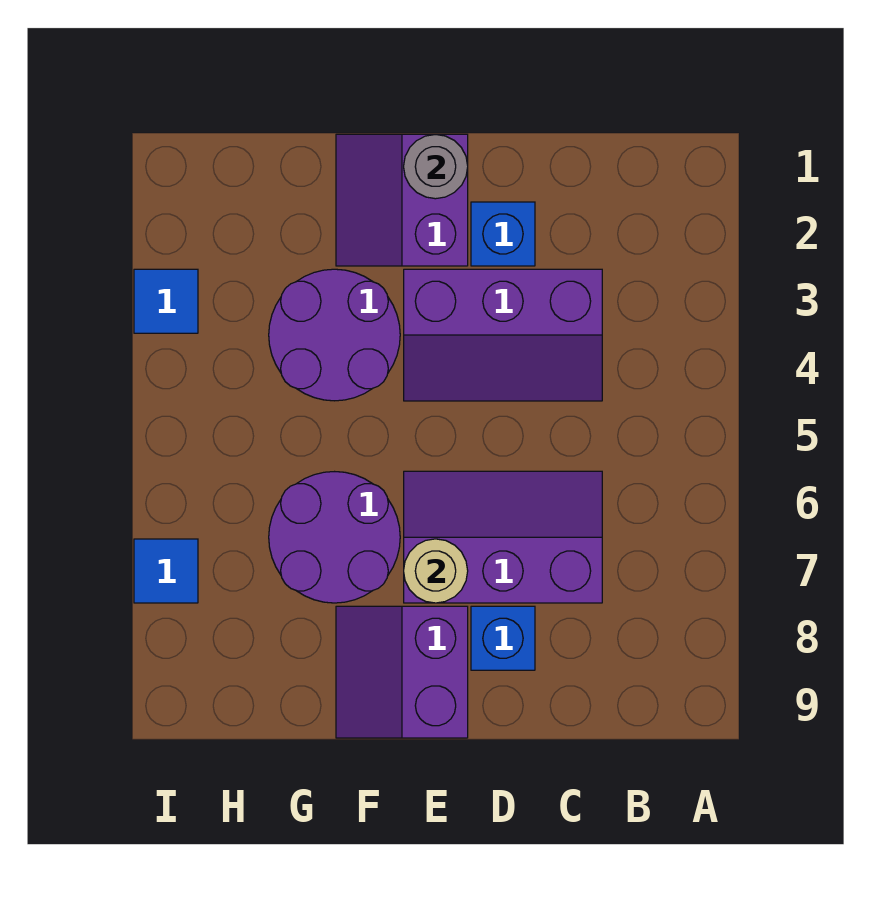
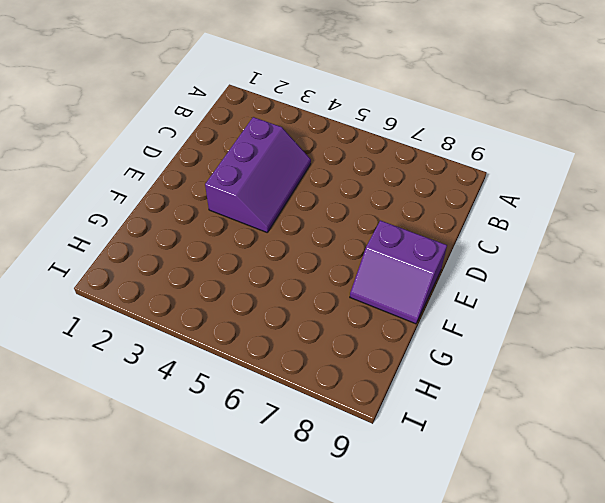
none -> purple 2x3 slope [404,471,602,603]
none -> blue 1x1 brick [471,202,535,266]
none -> blue 1x1 brick [471,606,535,670]

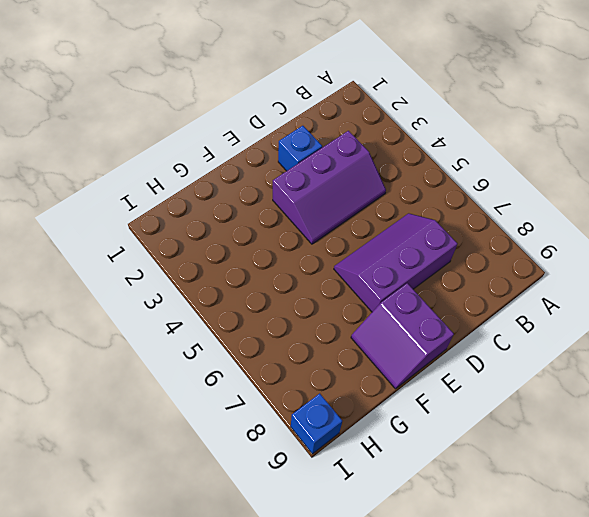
blue 1x1 brick [291,393,342,454] -> blue 1x1 brick moved to [471,606,535,670]
none -> purple 2x2 slope [336,134,468,266]
none -> purple 2x2 round brick [269,269,400,401]
none -> purple 2x2 round brick [269,472,400,603]

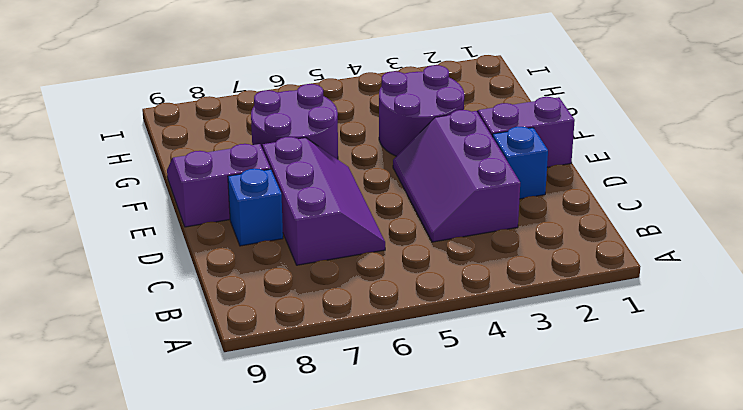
none -> blue 1x1 tile [134,269,198,333]
none -> blue 1x1 tile [134,539,198,603]
none -> grey 1x1 round brick [404,134,468,199]

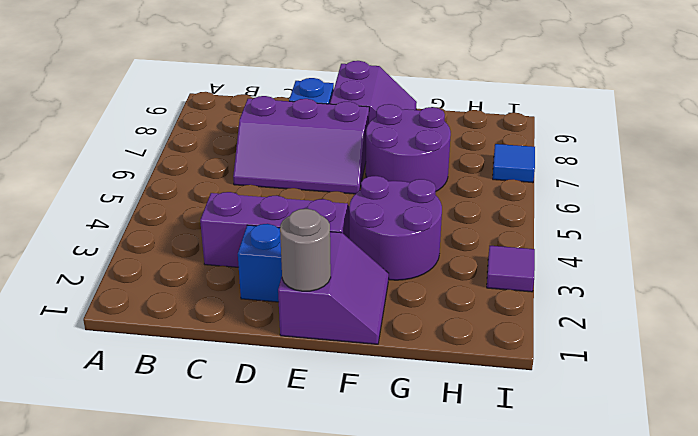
purple 1x1 tile [487,246,535,292] -> blue 1x1 tile [134,269,198,333]
none -> tan 1x1 round brick [404,539,468,603]

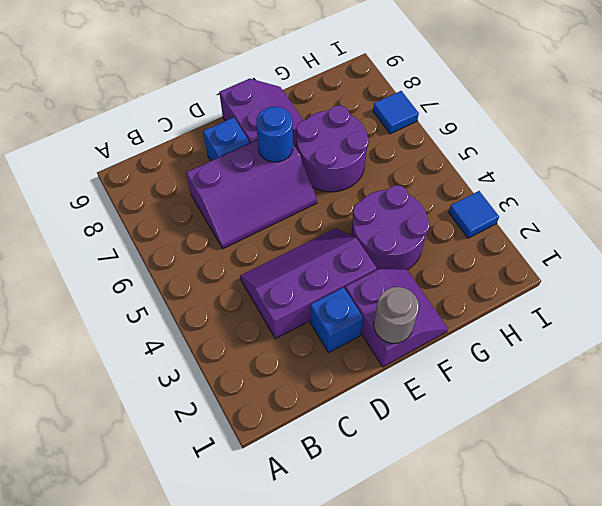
blue 1x1 round brick [256,107,293,162] -> tan 1x1 round brick [404,539,468,603]

